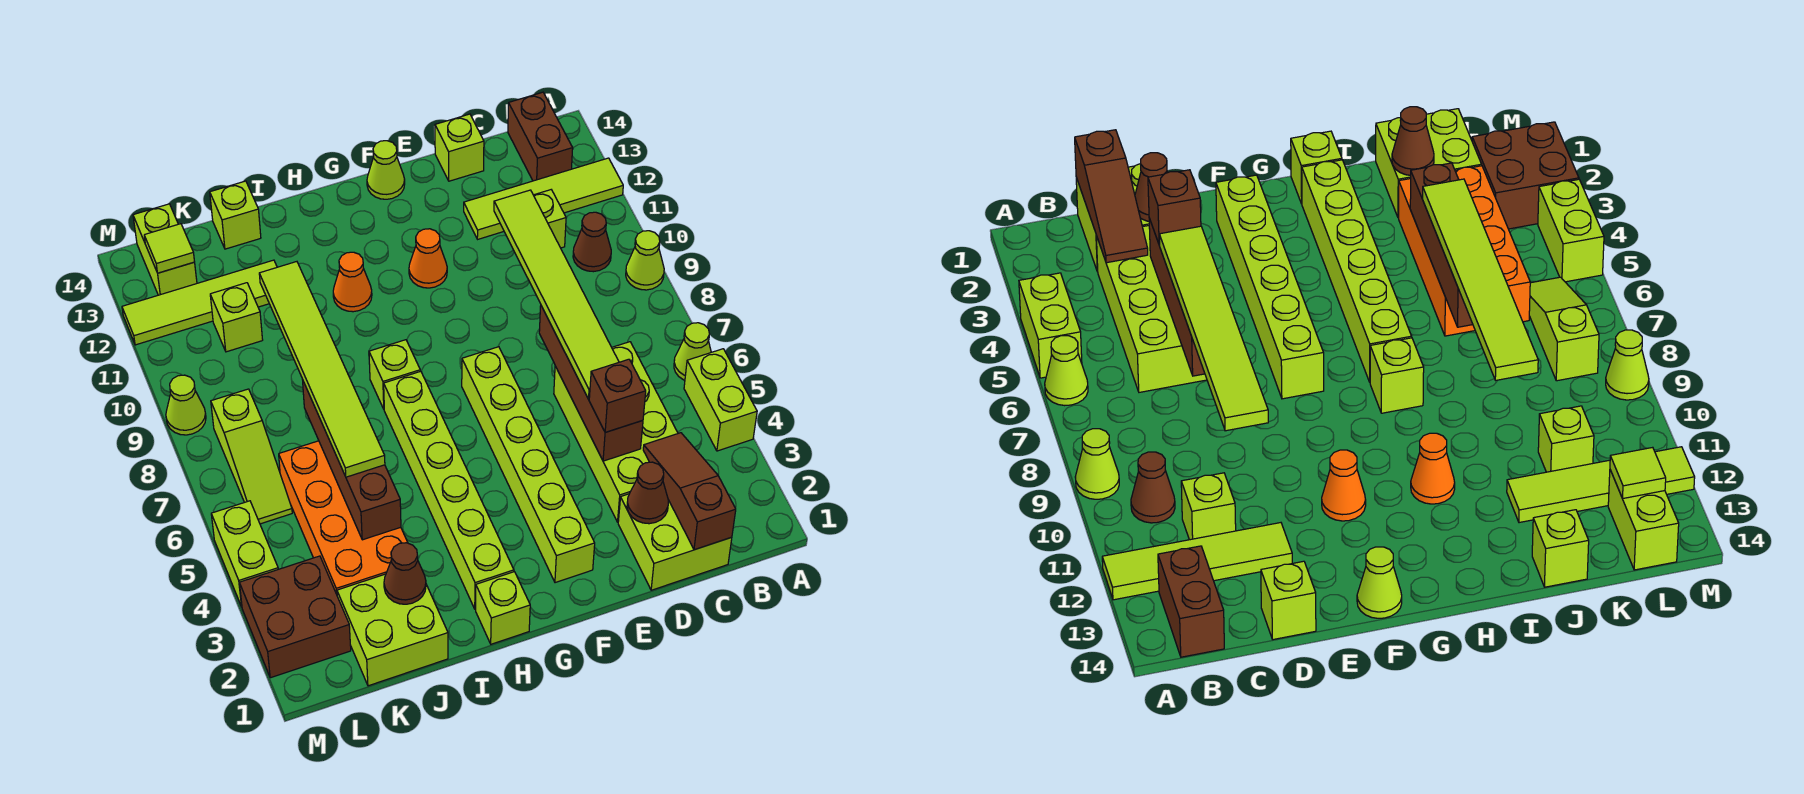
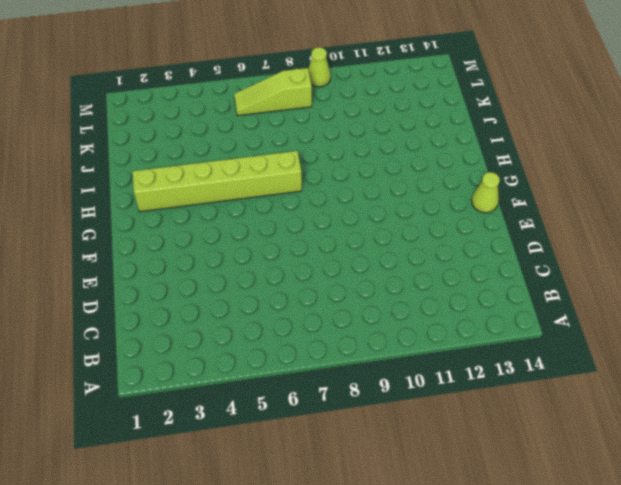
none -> lime 1x2 brick [684,349,757,451]
none -> lime 1x1 cone [674,323,711,380]
none -> lime 1x1 cone [626,231,664,290]
none -> lime 1x4 tile [464,158,623,239]

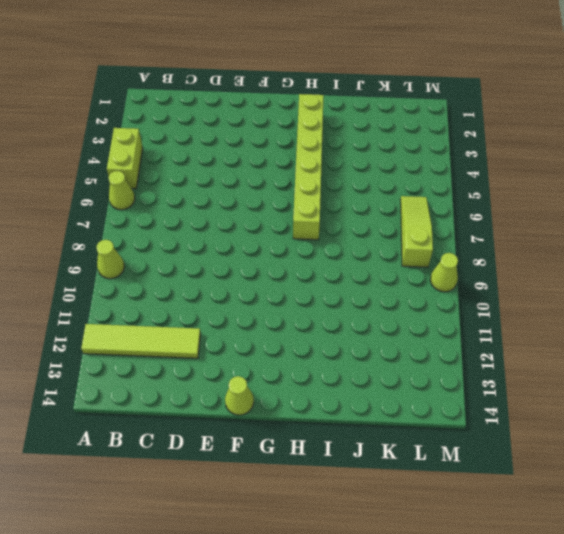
none -> brown 1x1 cone [573,212,611,272]
none -> brown 1x2 brick [508,92,573,181]
none -> lime 2x2 brick [618,494,732,590]
none -> lime 2x4 brick [554,342,678,522]

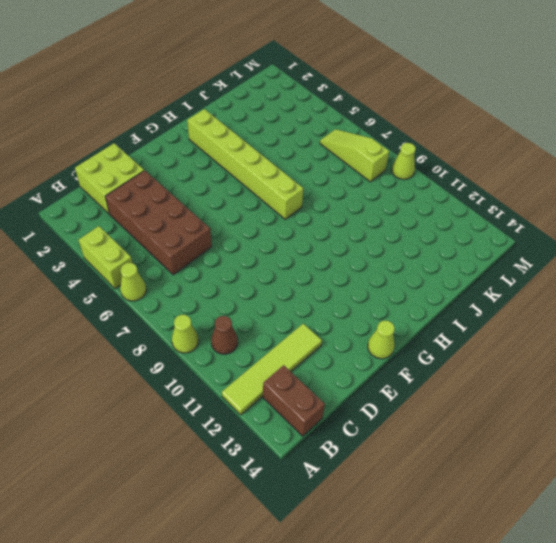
brown 2x4 brick [105,171,212,275] -> lime 2x4 brick [554,342,678,522]
none -> lime 1x1 brick [534,190,566,248]
none -> lime 1x1 brick [435,114,484,181]
none -> lime 1x6 brick [462,347,595,583]
none -> orange 1x1 cone [409,229,447,288]

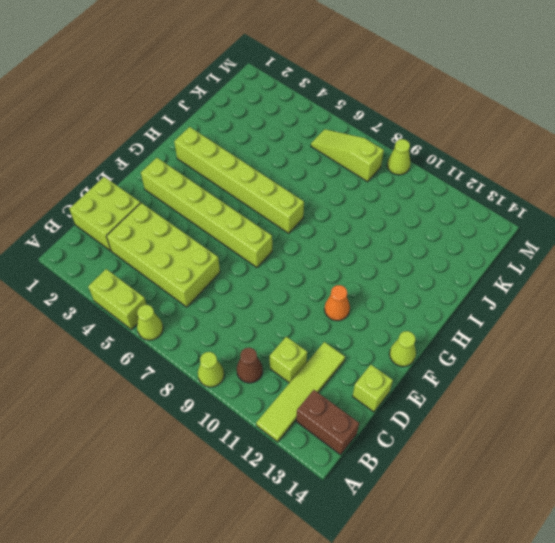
none -> lime 1x1 brick [476,572,530,644]
none -> lime 1x1 brick [369,340,420,409]
none -> orange 1x1 cone [333,252,372,312]
none -> lime 2x2 brick [337,574,448,686]

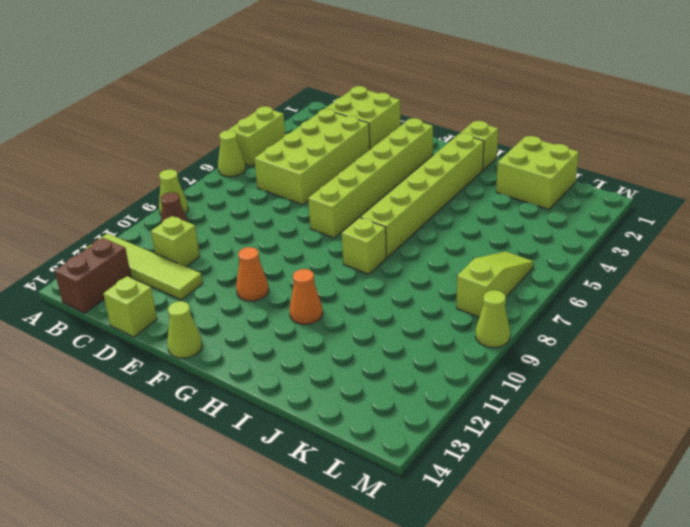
none -> orange 2x4 brick [279,441,408,594]
none -> lime 1x4 tile [122,260,277,345]
none -> lime 1x1 brick [210,181,261,249]
none -> lime 1x1 brick [210,283,263,352]

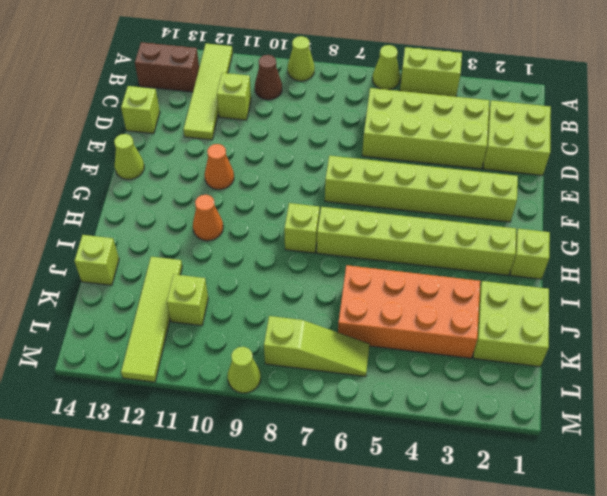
none -> brown 2x2 brick [239,556,351,678]
none -> lime 1x2 brick [133,204,197,295]
none -> lime 1x2 brick [211,501,278,607]
none -> brown 1x3 slope [643,433,736,550]

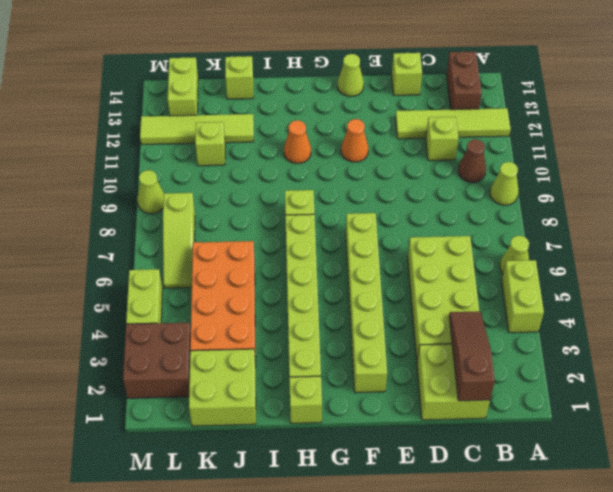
none -> brown 1x1 cone [627,462,669,524]
none -> brown 1x4 brick [539,306,643,461]
none -> brown 1x1 cone [384,543,426,604]
none -> brown 1x4 brick [302,379,401,540]

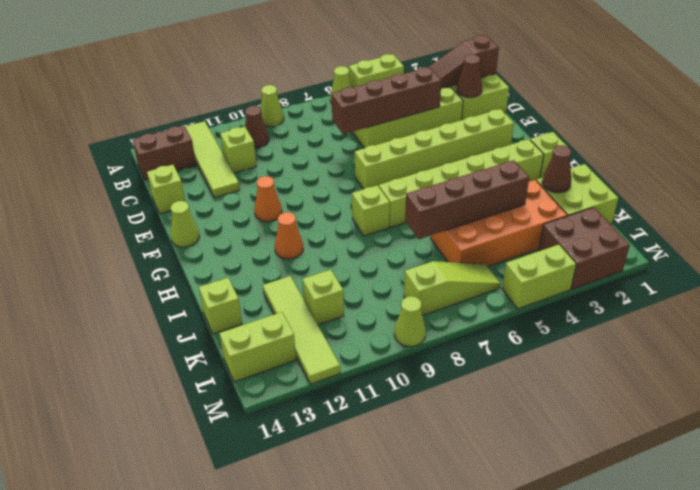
none -> lime 1x1 tile [144,224,195,273]
none -> brown 1x1 brick [589,359,646,432]
none -> lime 1x6 tile [494,190,619,399]
none -> lime 1x6 tile [259,262,385,477]

